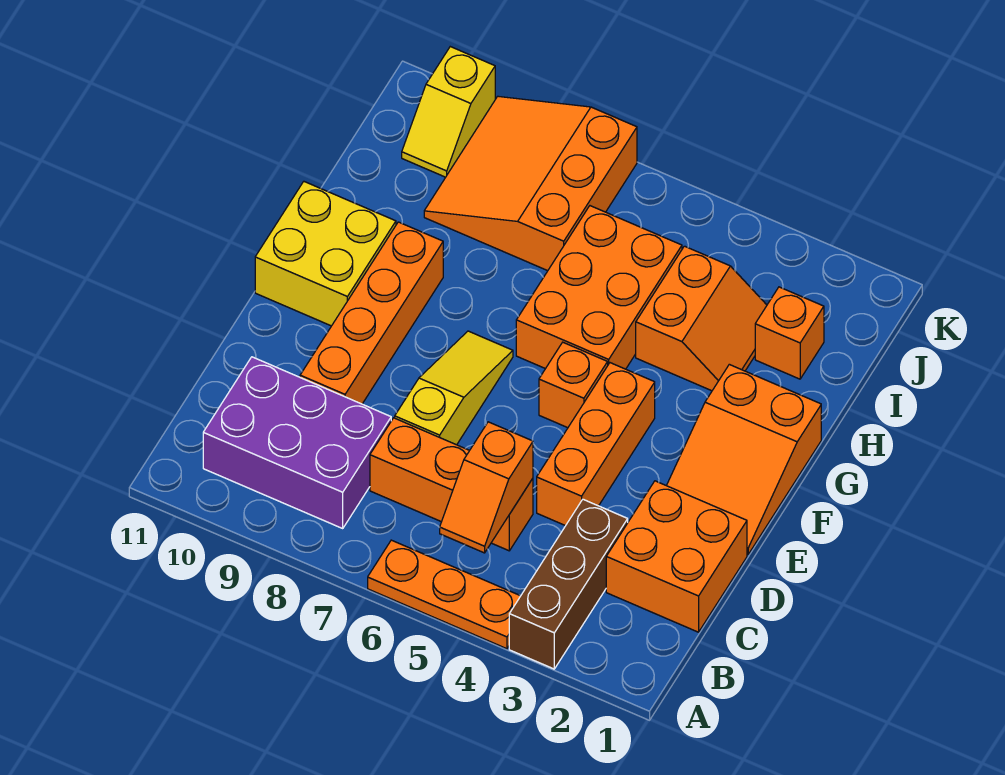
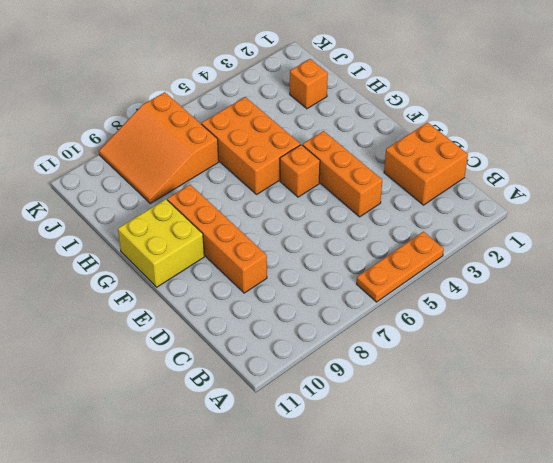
none -> brown 1x3 brick [509,499,628,669]
none -> purple 2x3 brick [203,357,391,528]
none -> orange 1x3 brick [370,418,533,551]

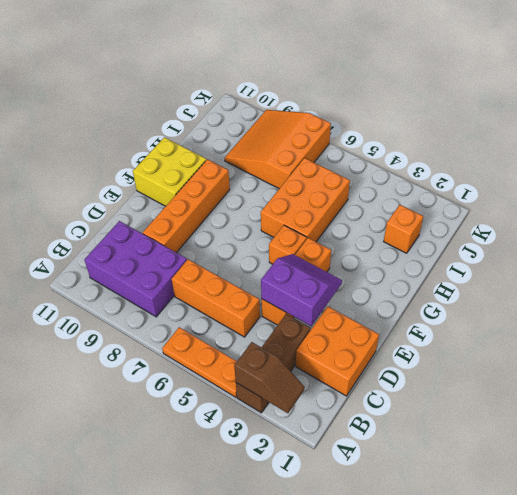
brown 1x2 slope [234,342,305,413] -> none
purple 2x2 slope [261,254,342,326] -> none
none -> yellow 1x3 slope [395,331,513,445]
none -> orange 2x3 slope [667,364,821,555]
none -> orange 2x2 slope [636,246,767,391]

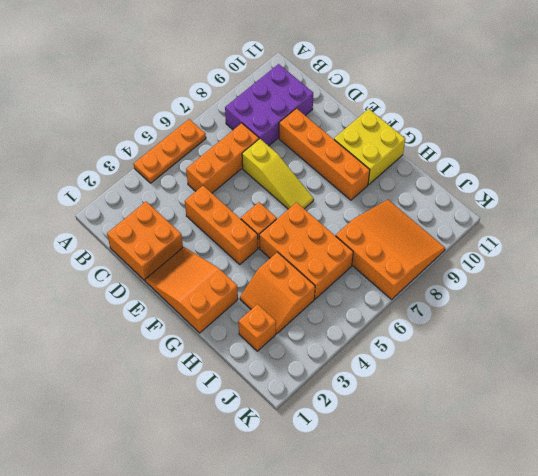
none -> brown 1x3 brick [509,499,628,669]
none -> yellow 1x2 slope [402,47,495,177]
none -> orange 1x2 slope [440,422,533,553]

